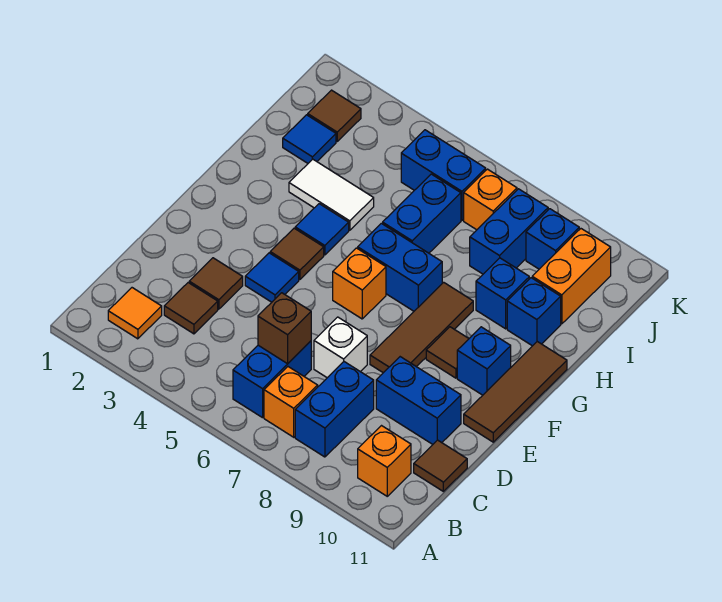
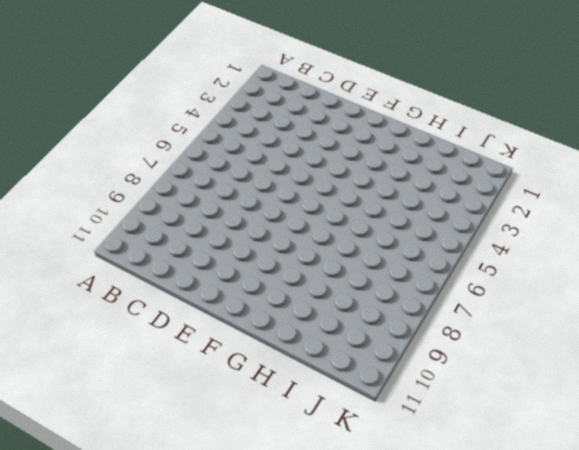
none -> orange 1x1 tile [108,288,162,339]
none -> blue 1x2 brick [233,341,311,418]
none -> orange 1x1 brick [264,367,318,437]
none -> blue 1x2 brick [295,362,374,457]

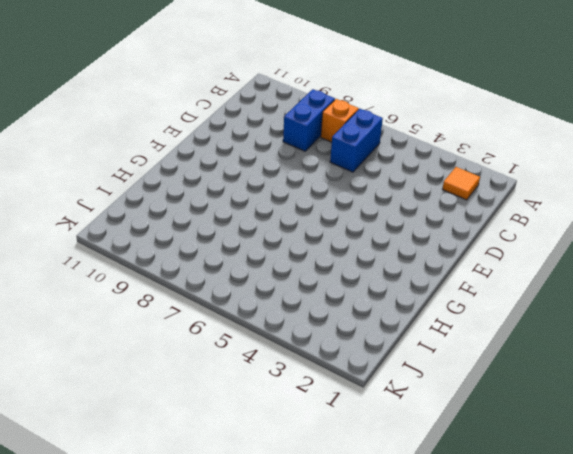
none -> orange 1x1 brick [358,426,411,496]
none -> brown 1x1 tile [164,283,218,334]
none -> brown 1x1 tile [414,440,467,491]
none -> brown 1x1 tile [189,258,243,309]

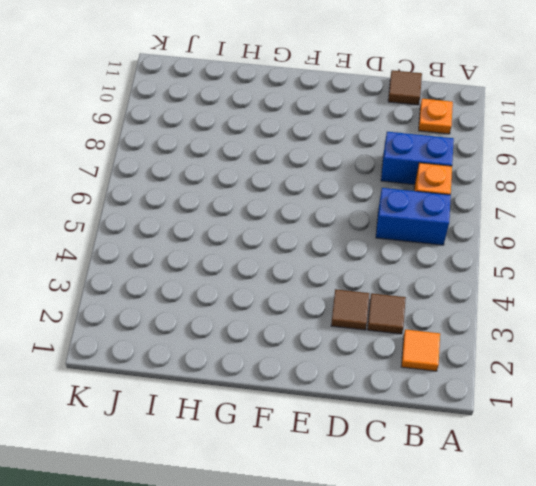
orange 1x1 plate [419,99,453,134] -> orange 1x1 brick [358,426,411,496]
none -> white 1x1 brick [314,317,367,378]
none -> blue 1x2 brick [376,357,461,444]
none -> blue 1x1 tile [245,253,299,302]
none -> brown 1x3 tile [370,282,473,373]

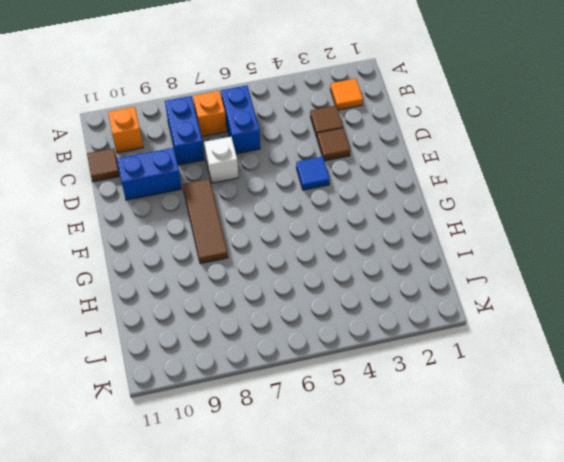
none -> brown 1x3 tile [464,342,567,442]
none -> brown 1x1 tile [270,228,324,279]
none -> orange 1x1 brick [333,248,386,319]
none -> brown 1x1 tile [426,327,469,378]

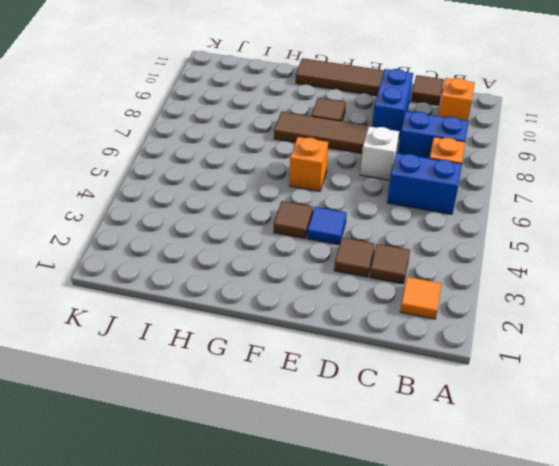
none -> blue 1x1 brick [457,327,511,395]
none -> blue 1x1 tile [295,204,349,255]
none -> blue 1x2 brick [358,223,442,311]
none -> white 1x2 tile [289,159,374,230]

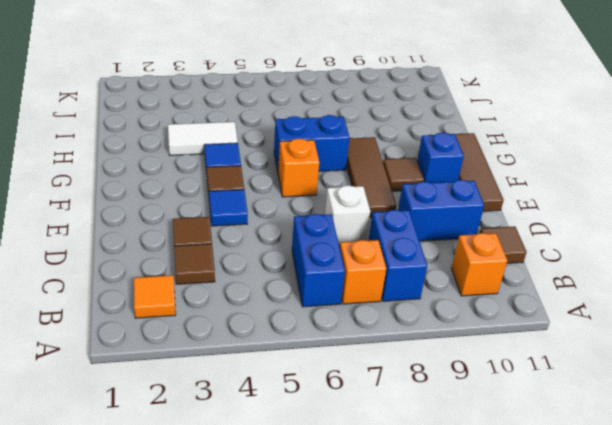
none -> blue 1x2 brick [383,174,461,253]
none -> blue 1x1 brick [476,258,529,329]
none -> blue 1x1 brick [507,278,561,346]
none -> blue 1x1 tile [283,115,336,163]

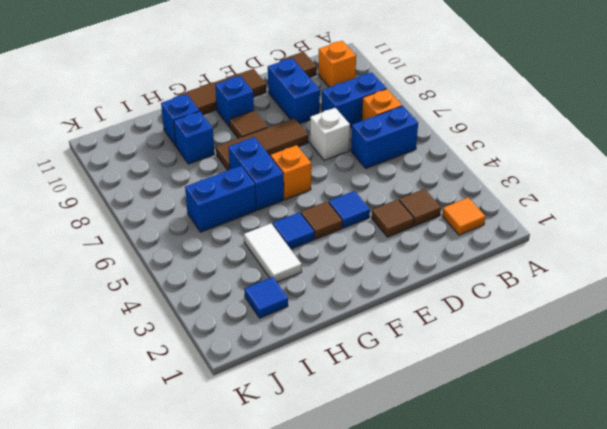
none -> blue 1x2 brick [470,189,548,274]
none -> orange 1x2 brick [532,229,611,324]
none -> brown 1x1 tile [308,90,361,141]
none -> blue 1x2 brick [401,130,486,220]

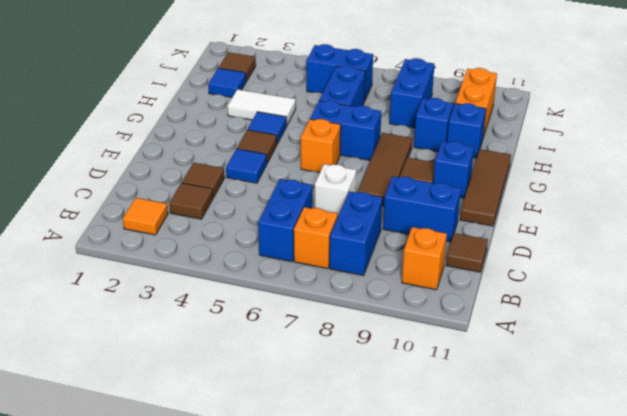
none -> orange 1x1 brick [464,169,517,230]
none -> blue 1x1 brick [526,209,579,269]
none -> brown 1x1 brick [258,293,311,364]

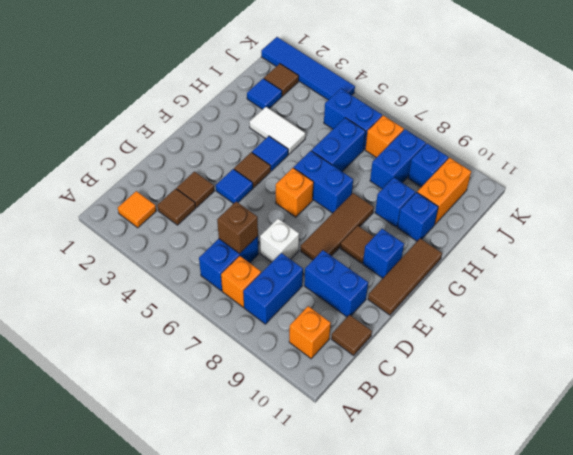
blue 1x4 tile [261,37,355,100] -> none

